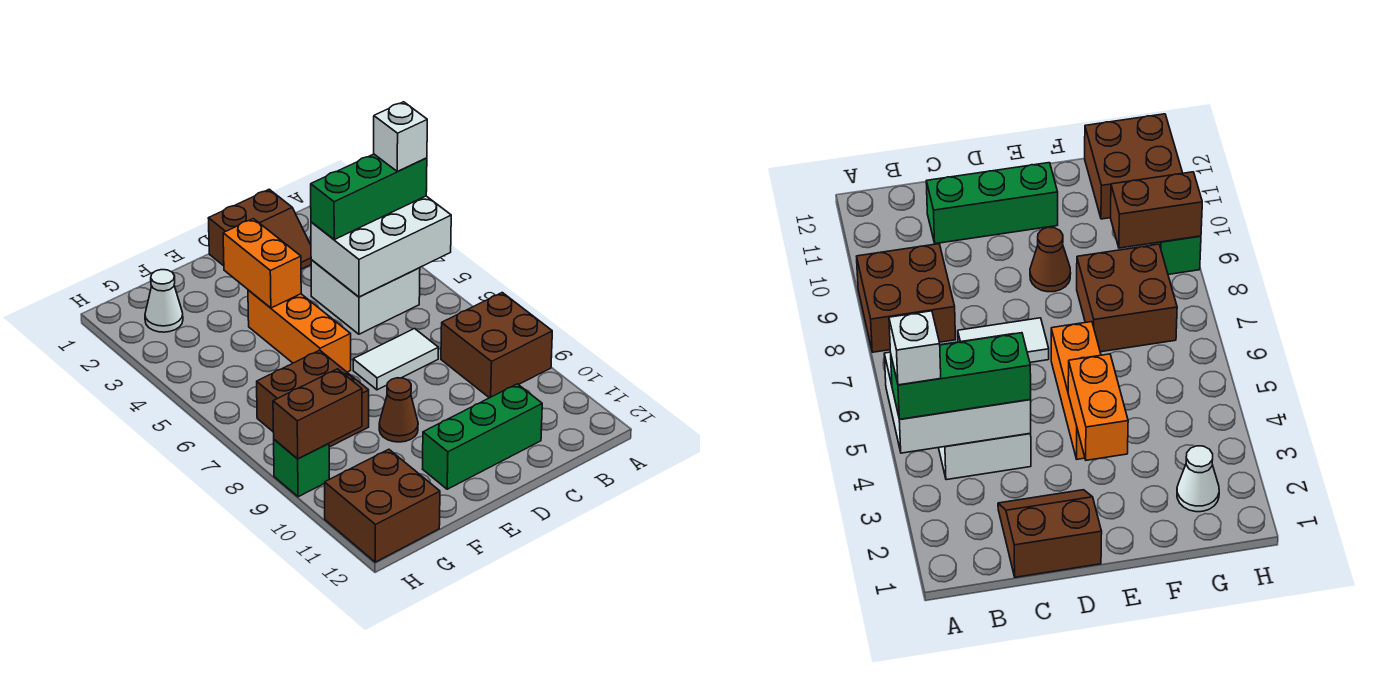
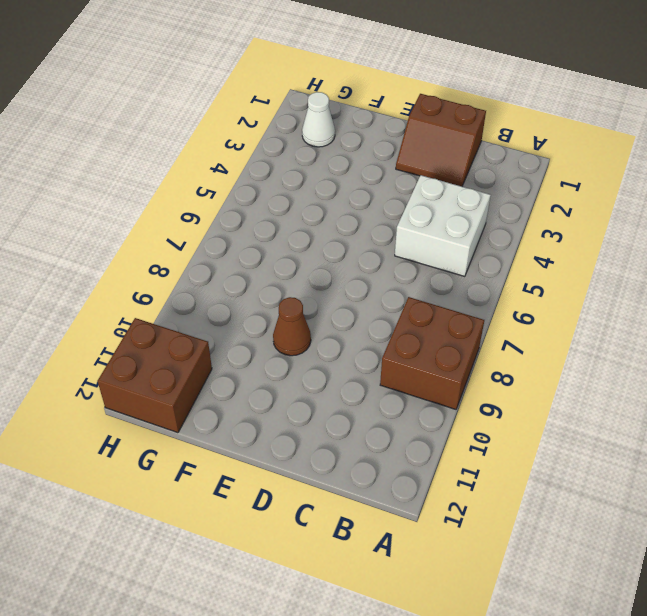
none -> white 1x2 tile [353,329,438,390]
none -> green 1x3 brick [423,384,542,489]
none -> orange 1x3 brick [248,290,351,372]

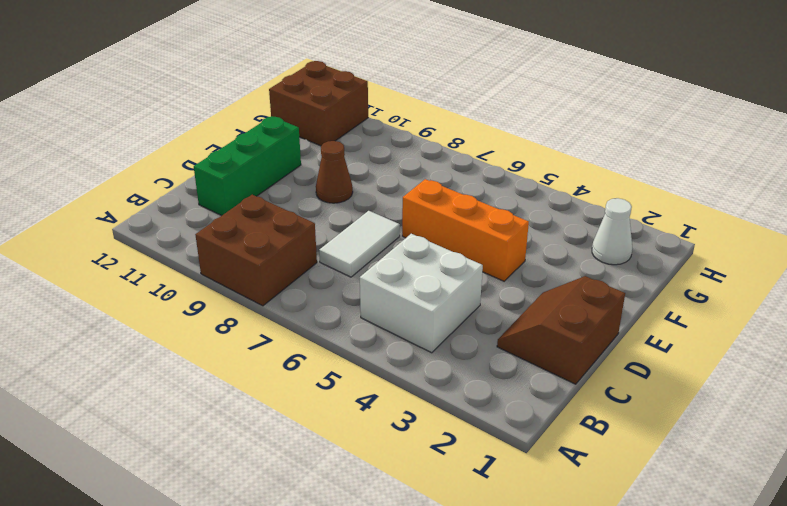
none -> brown 2x2 brick [257,350,369,447]
none -> green 1x1 brick [274,440,329,497]
none -> white 2x3 brick [311,196,451,297]

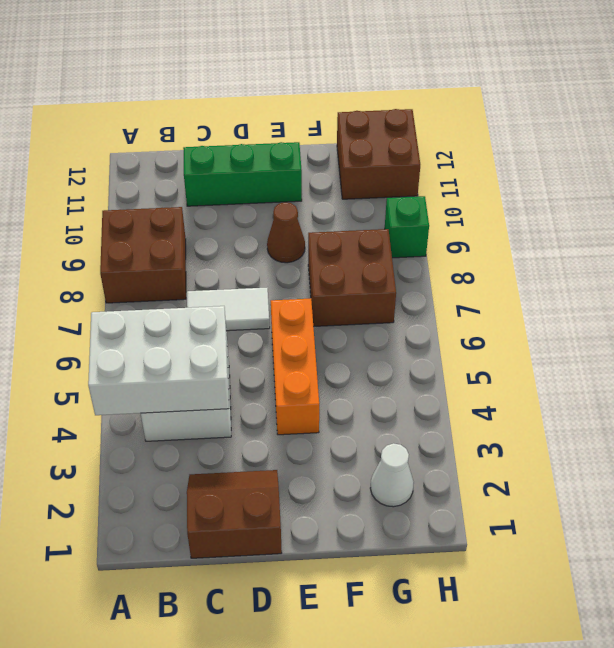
none -> orange 1x2 brick [223,219,301,308]
none -> brown 1x2 brick [273,369,362,459]
none -> green 1x3 brick [311,154,427,240]

